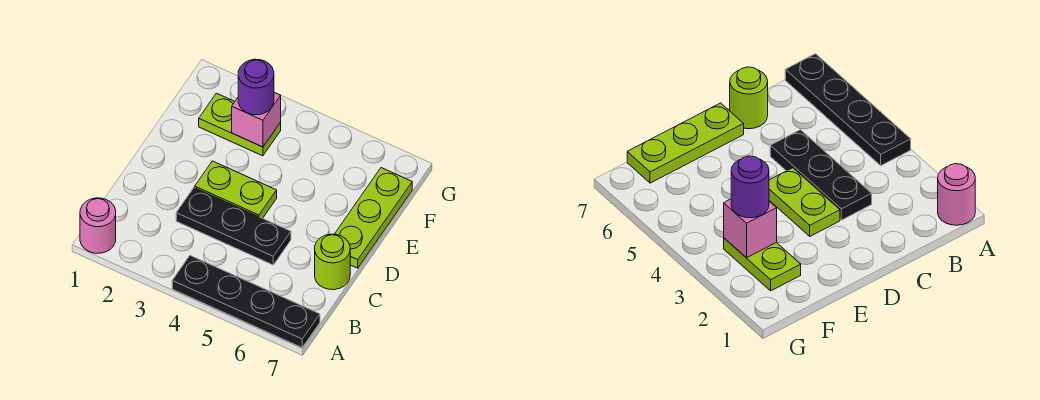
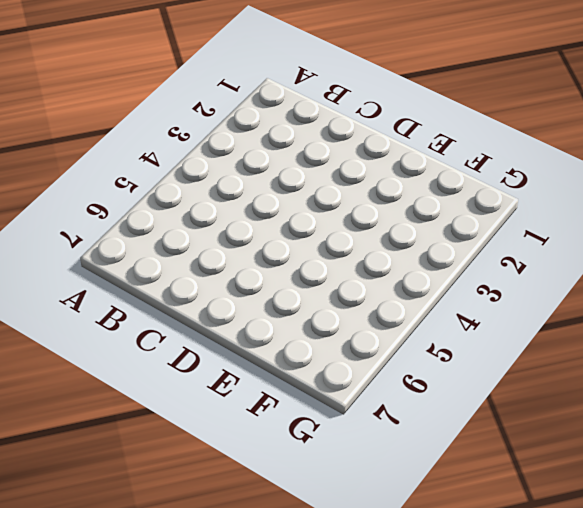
none -> pink 1x1 round brick [80,198,116,253]
none -> black 1x4 plate [172,256,320,347]

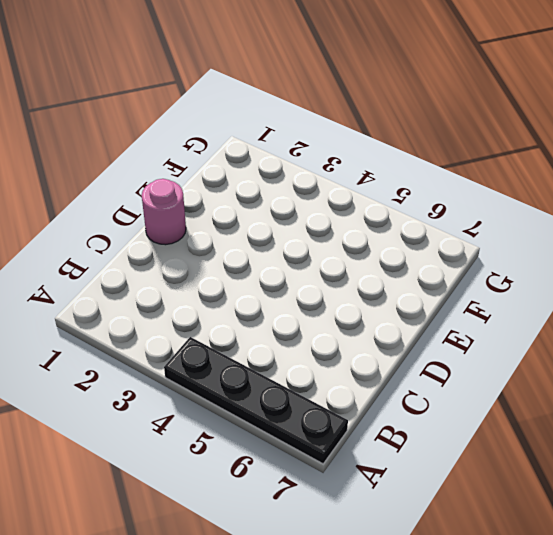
pink 1x1 round brick [142,179,186,245] -> pink 1x1 round brick moved to [80,198,116,253]
none -> black 1x3 plate [176,188,291,265]
none -> lime 1x1 round brick [315,234,350,290]

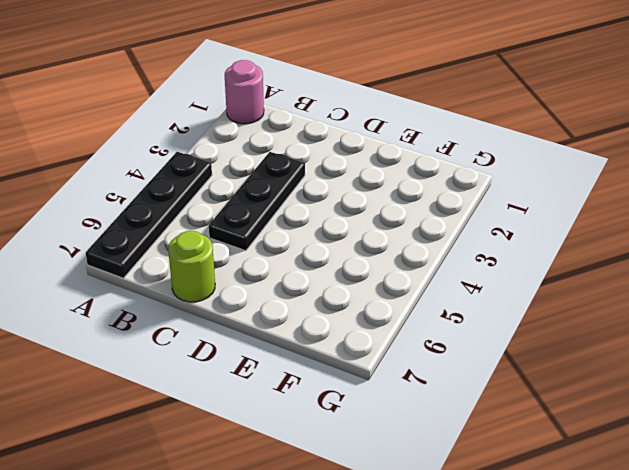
none -> lime 1x2 plate [195,161,277,218]
none -> lime 1x3 plate [335,168,412,268]

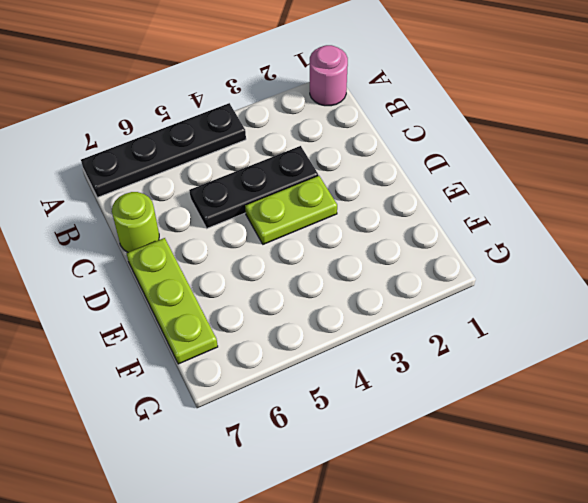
none -> lime 1x2 plate [199,93,281,156]
none -> pink 1x1 brick [232,92,281,147]

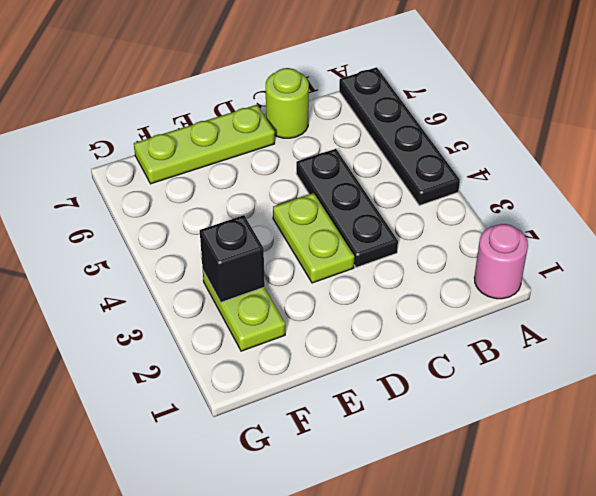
black 1x1 brick [200,215,265,302] -> pink 1x1 brick [232,92,281,147]
none -> purple 1x1 round brick [238,59,274,115]

